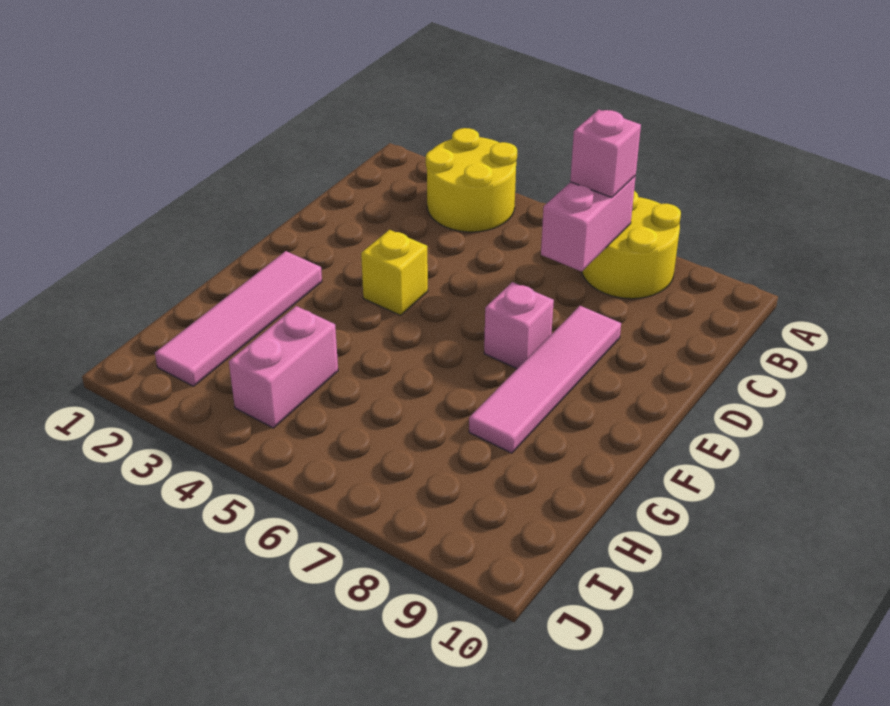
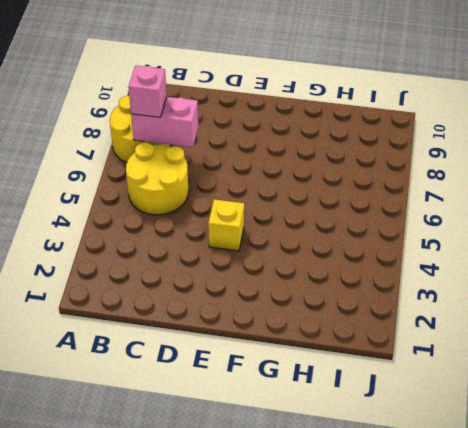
yellow 2x2 round brick [126,143,189,215] -> yellow 2x2 round brick moved to [426,128,517,232]
none -> pink 1x4 tile [469,306,621,453]
none -> pink 1x1 brick [484,282,554,369]

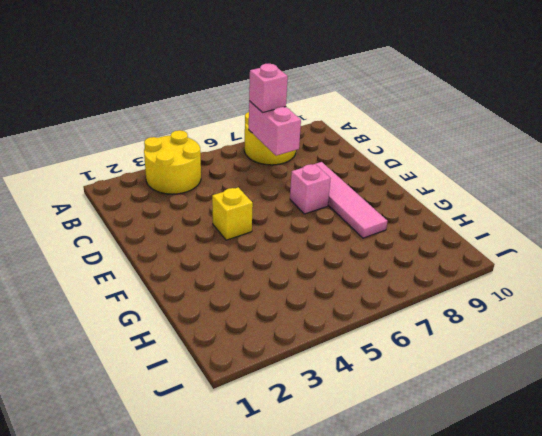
none -> pink 1x4 tile [155,251,322,386]
none -> pink 1x2 brick [229,306,338,428]

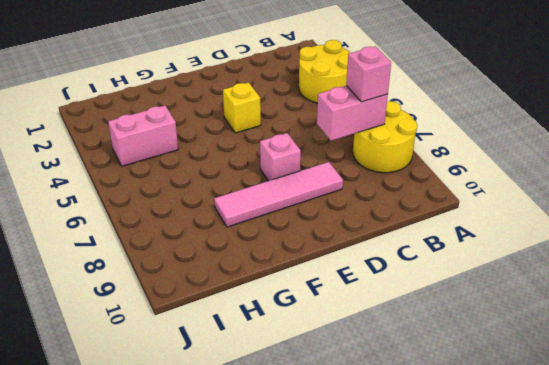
none -> pink 1x4 tile [155,251,322,386]

